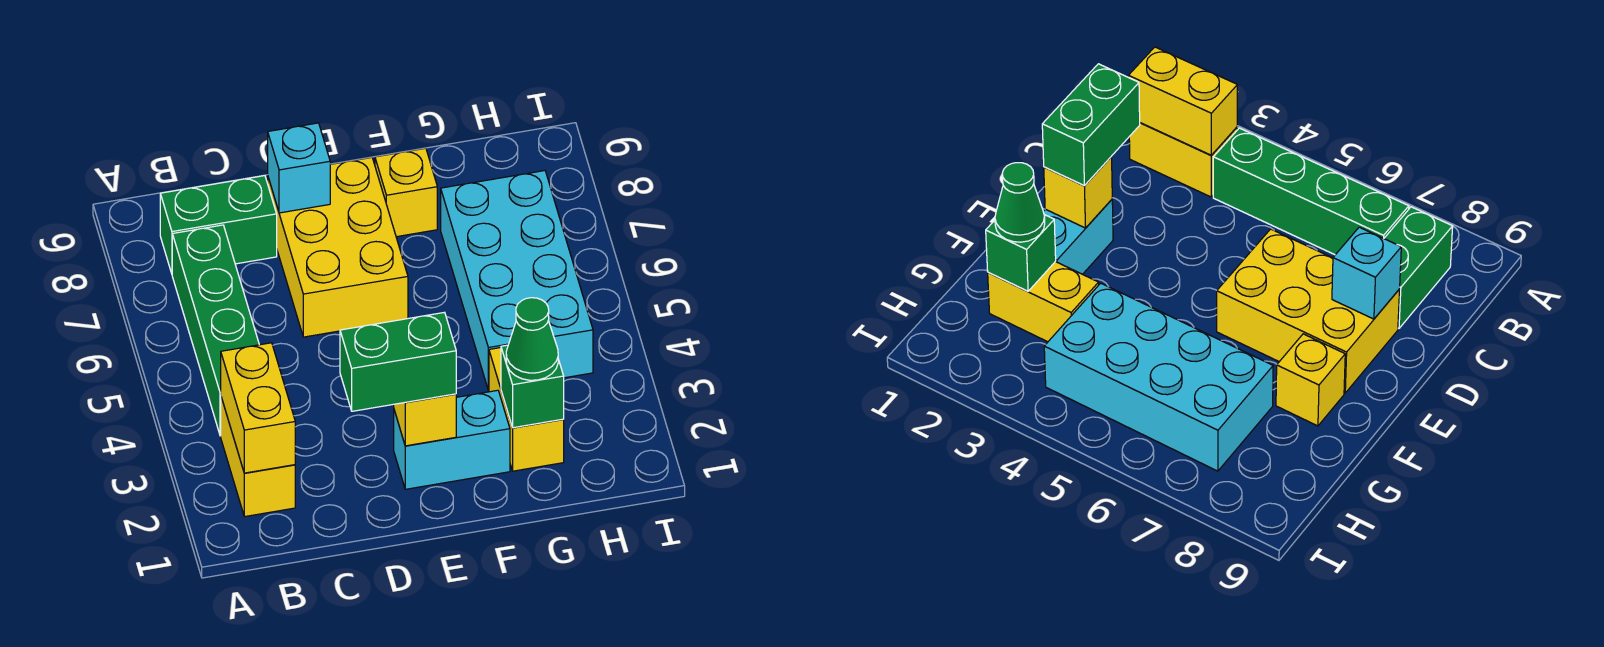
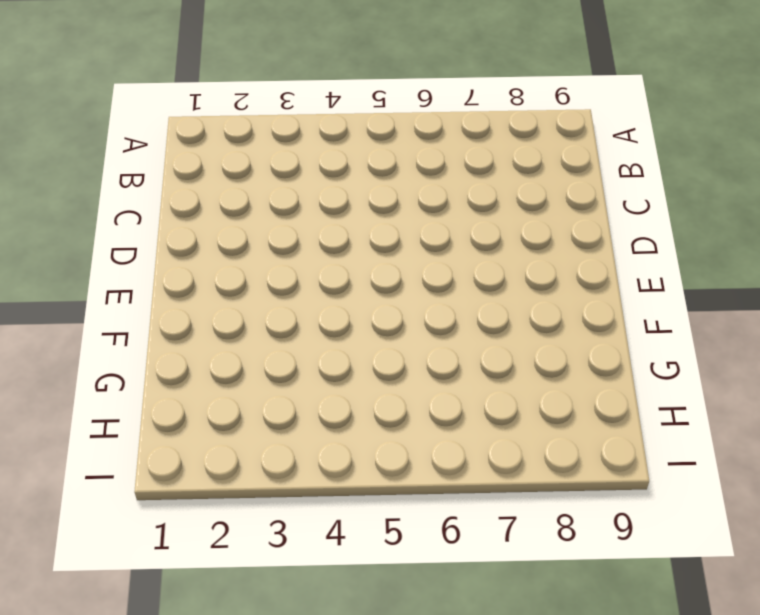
none -> yellow 1x2 brick [221,397,295,517]
none -> green 1x4 brick [172,225,259,436]
none -> green 1x2 brick [160,176,277,273]

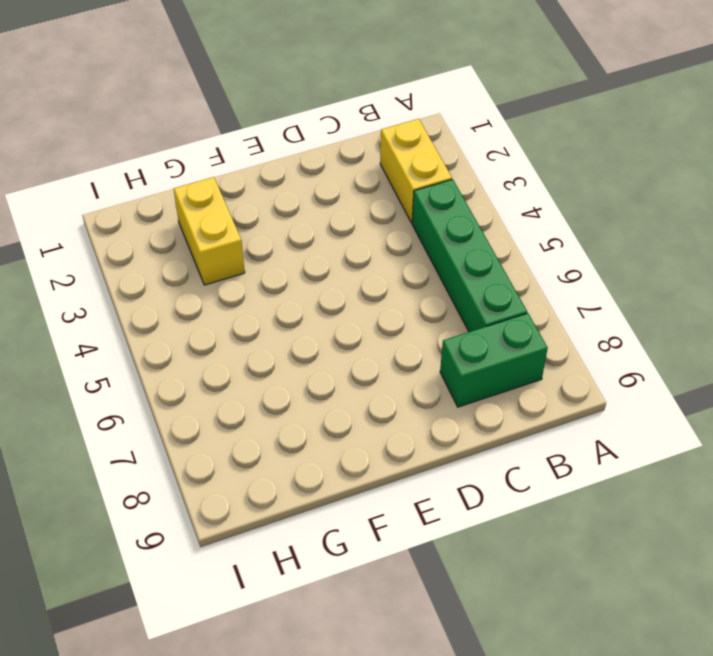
none -> yellow 2x3 brick [268,157,408,337]
none -> cyan 1x2 brick [394,390,510,489]
none -> yellow 1x1 brick [375,148,437,237]

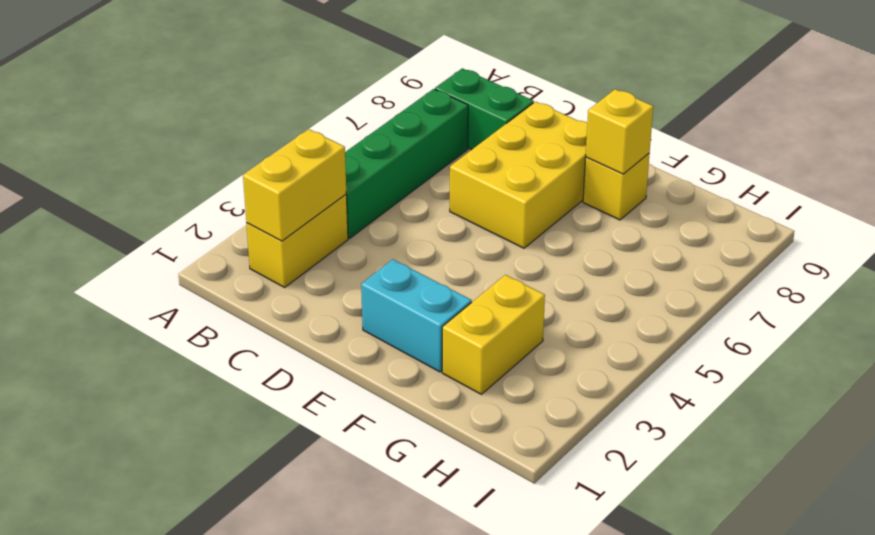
yellow 1x1 brick [586,89,653,174] -> yellow 1x1 brick moved to [394,394,456,446]
none -> cyan 2x4 brick [441,171,593,390]
none -> cyan 1x1 brick [268,123,330,213]
none -> green 1x1 brick [501,345,564,428]

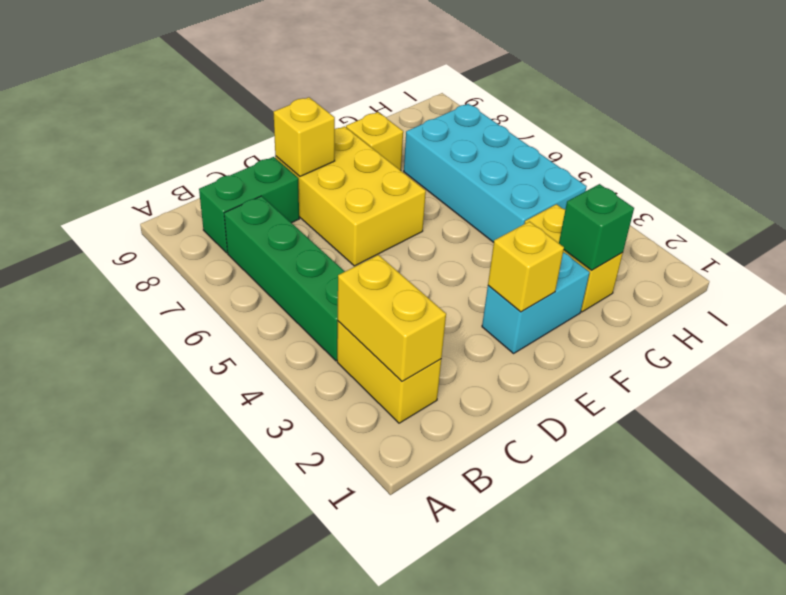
yellow 1x1 brick [274,97,335,176] -> cyan 1x1 brick [268,123,330,213]
none -> green 1x2 brick [340,312,456,411]
none -> green 1x1 cone [506,298,558,380]

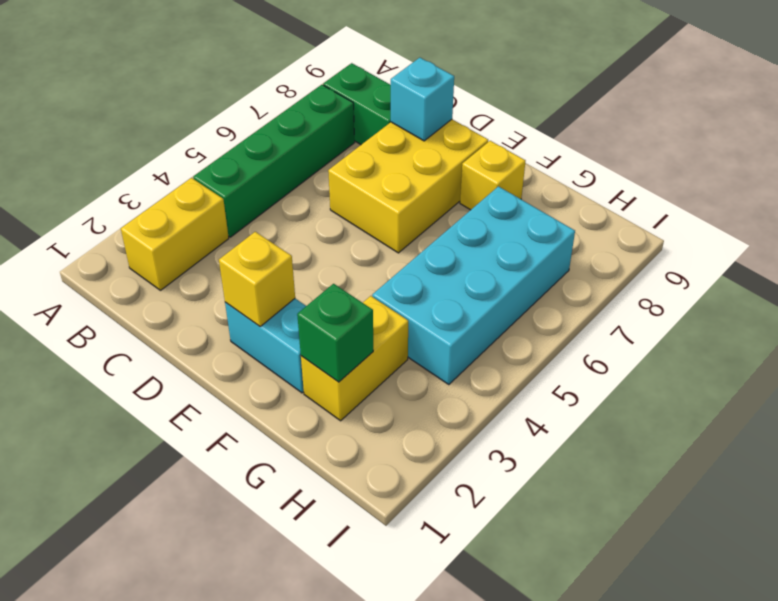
none -> yellow 1x2 brick [221,343,295,473]
none -> green 1x2 brick [340,312,456,411]
none -> green 1x1 cone [506,298,558,380]

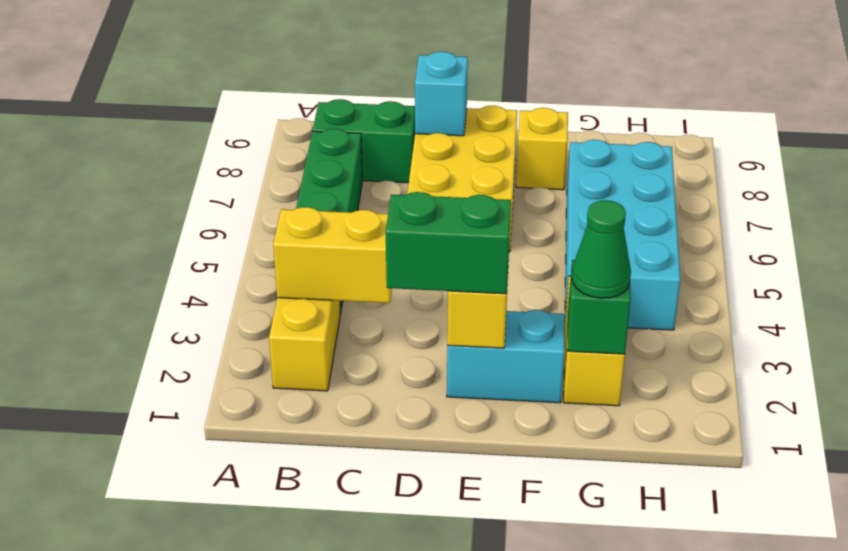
yellow 1x2 brick [273,207,392,303] -> yellow 1x2 brick turned to [221,343,295,473]

